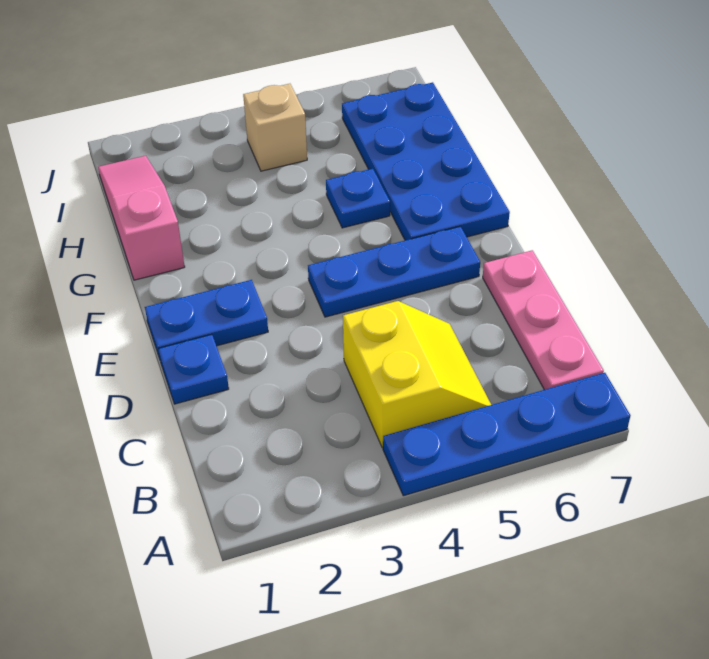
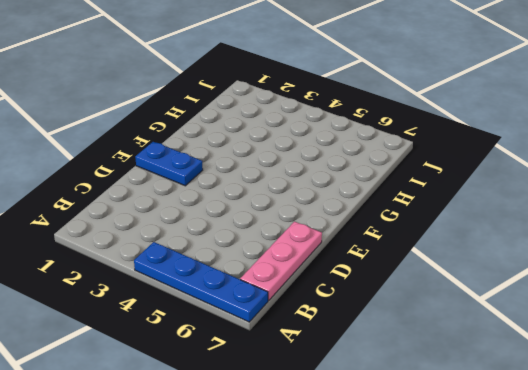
none -> yellow 2x2 slope [343,301,491,447]
none -> blue 1x1 plate [158,335,229,404]

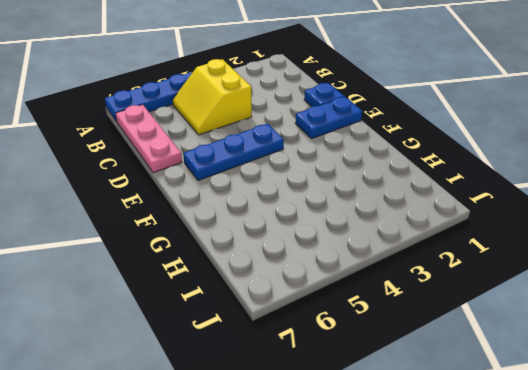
none -> blue 2x4 plate [342,82,510,240]
none -> pink 1x3 slope [98,156,185,280]

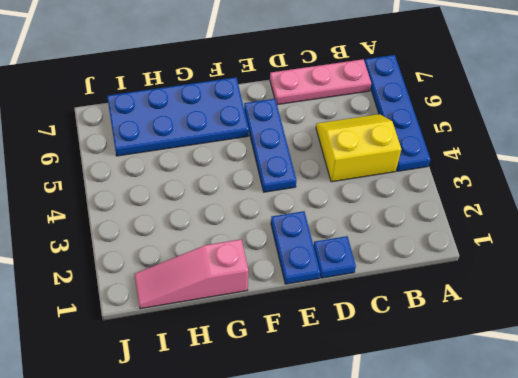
none -> blue 1x1 plate [326,169,390,228]
none -> tan 1x1 brick [243,84,307,171]

